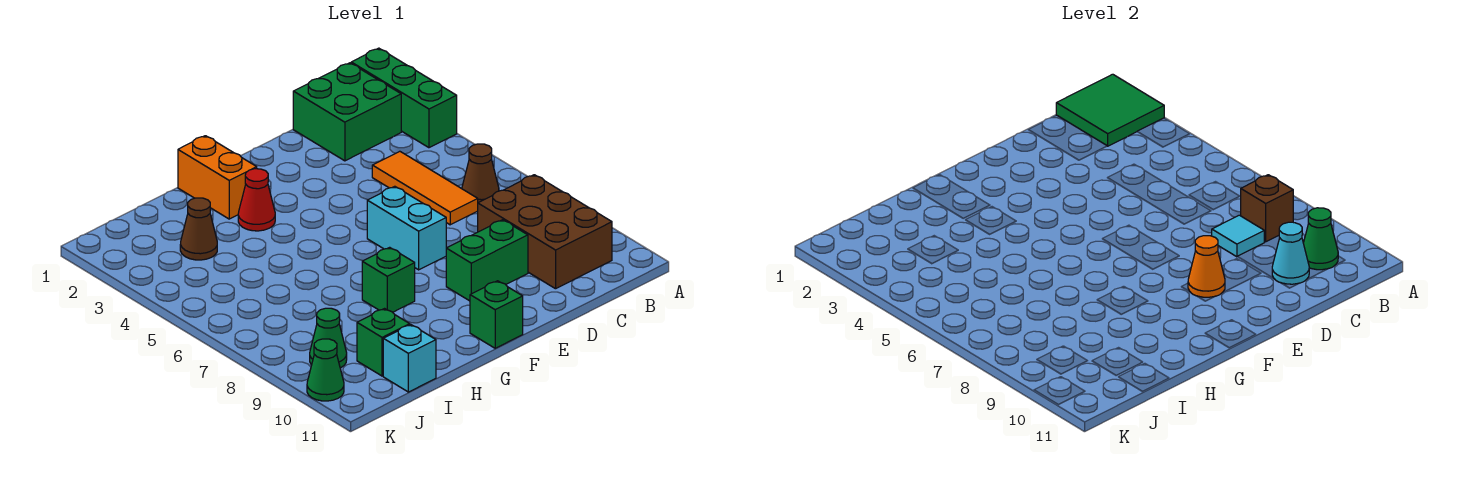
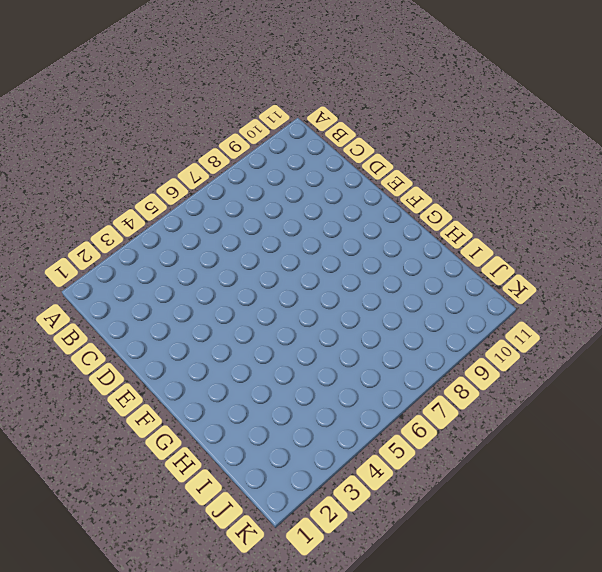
none -> green 1x3 brick [351,48,457,148]
none -> green 2x2 brick [293,63,401,161]
none -> brown 1x1 cone [462,144,499,203]

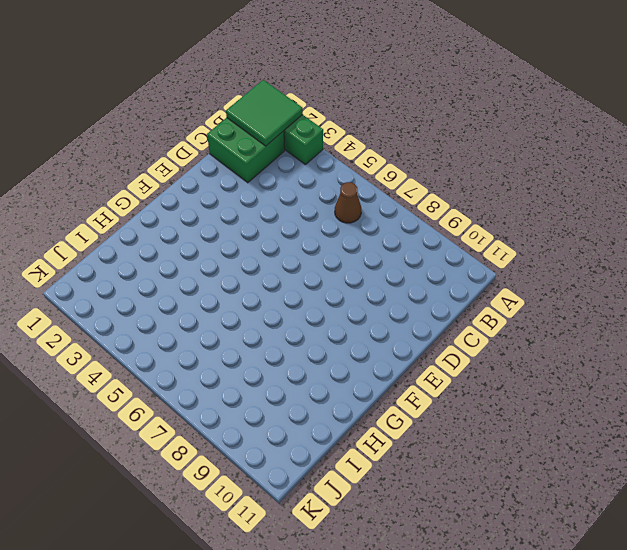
none -> brown 2x3 brick [478,175,612,289]
none -> orange 1x3 tile [372,151,478,225]
none -> green 1x2 brick [446,220,528,301]

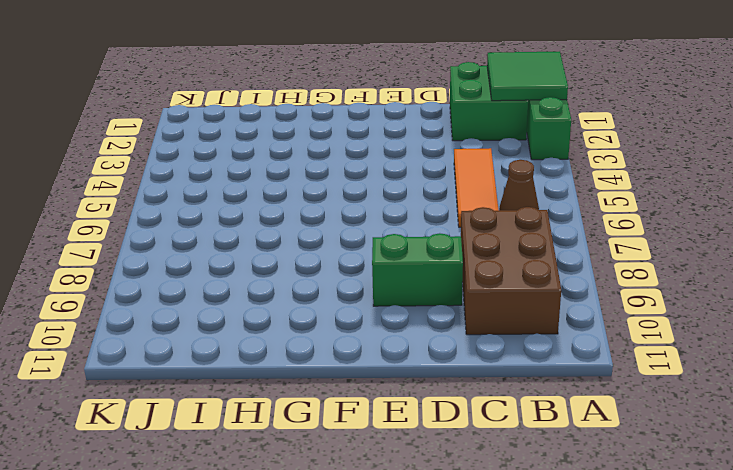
none -> cyan 1x2 brick [367,186,446,270]
none -> green 1x1 brick [470,281,523,348]
none -> orange 1x2 brick [178,136,257,219]

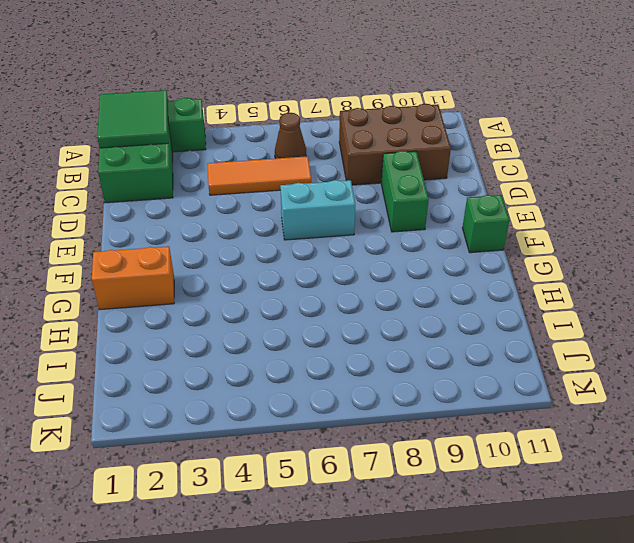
none -> red 1x1 cone [238,169,275,231]
none -> green 1x1 brick [362,247,415,312]
none -> brown 1x1 cone [180,198,217,260]

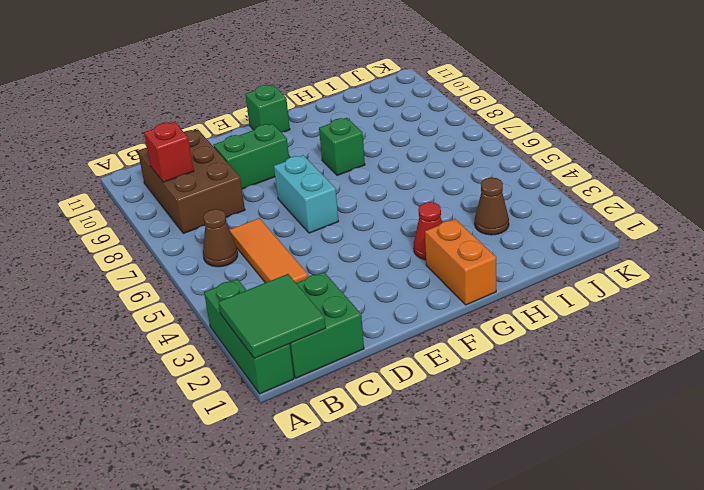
red 1x1 brick [144,122,194,182] -> none
none -> green 1x1 brick [357,309,410,376]
none -> cyan 1x1 brick [383,325,436,392]
none -> green 1x1 cone [310,308,347,368]

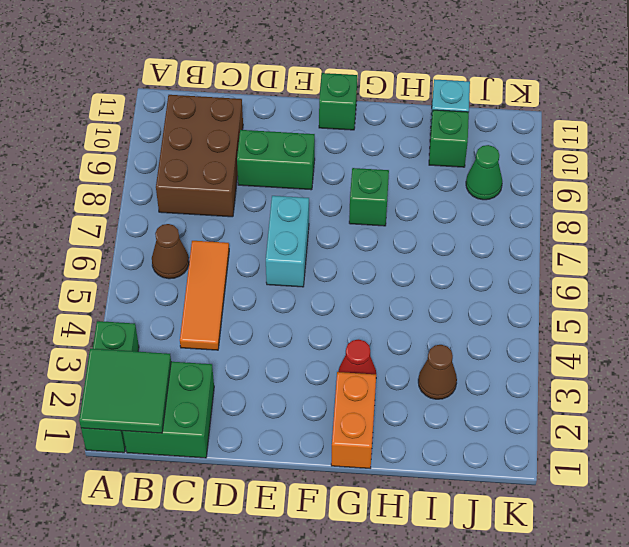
none -> green 1x1 cone [307,339,344,401]
none -> brown 1x1 brick [1241,175,1293,242]
none -> green 1x1 cone [1303,208,1338,270]

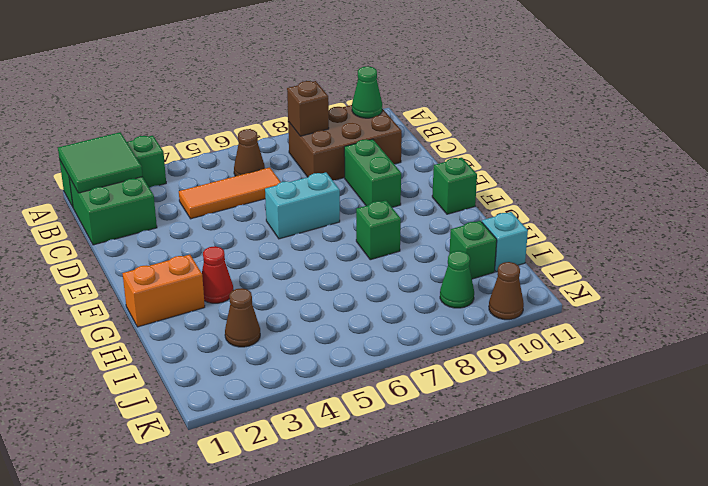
brown 1x1 cone [489,262,524,320] -> green 1x1 cone [307,339,344,401]
none -> cyan 1x1 tile [1212,215,1264,257]
none -> cyan 1x1 cone [1272,222,1309,284]
none -> orange 1x1 cone [1188,236,1225,297]

